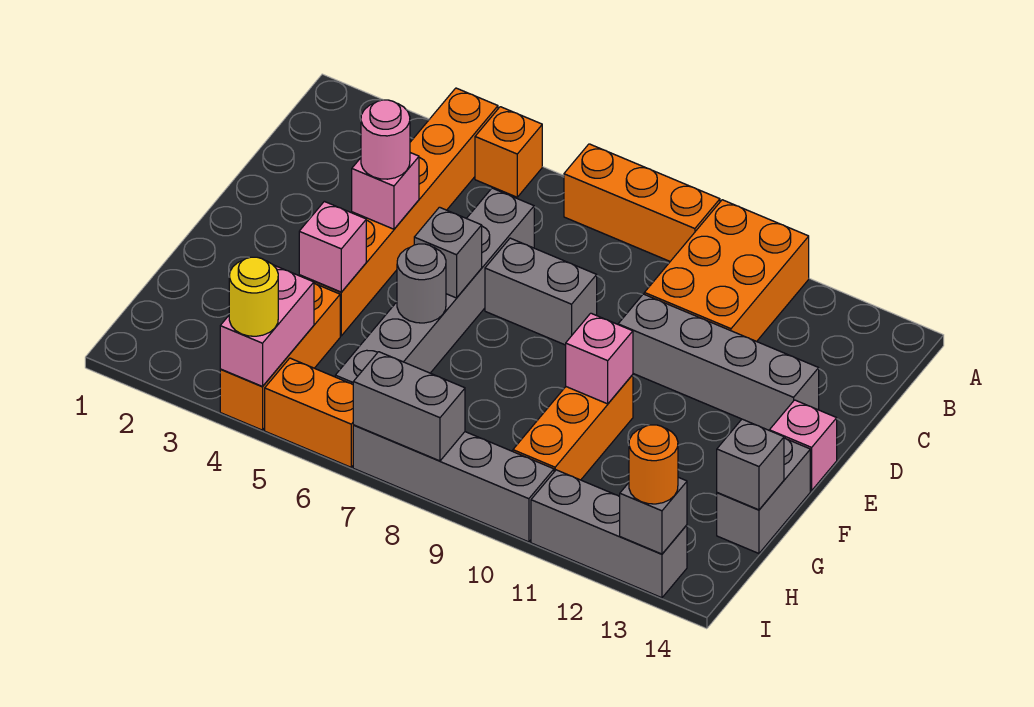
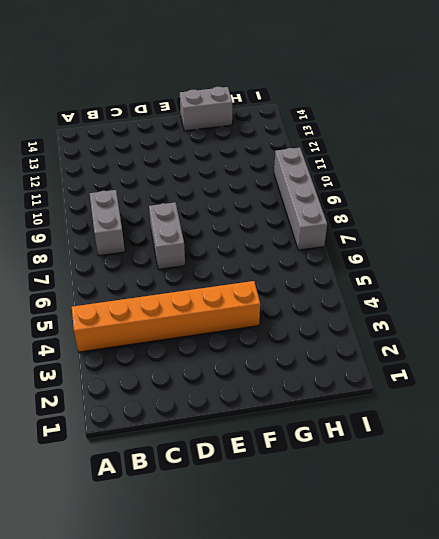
grey 1x2 brick [90,190,125,256] -> grey 1x2 brick moved to [353,352,465,461]
none -> orange 1x1 brick [475,107,542,197]
none -> orange 1x3 brick [564,144,720,261]
none -> orange 2x3 brick [644,200,809,342]

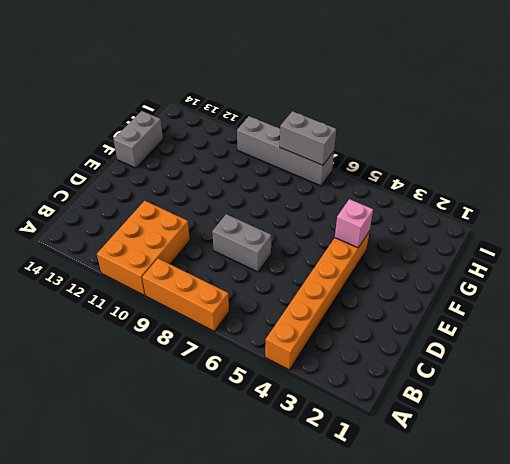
none -> orange 1x1 brick [475,107,542,197]
none -> grey 1x6 brick [335,188,534,384]
none -> grey 1x4 brick [618,294,819,430]

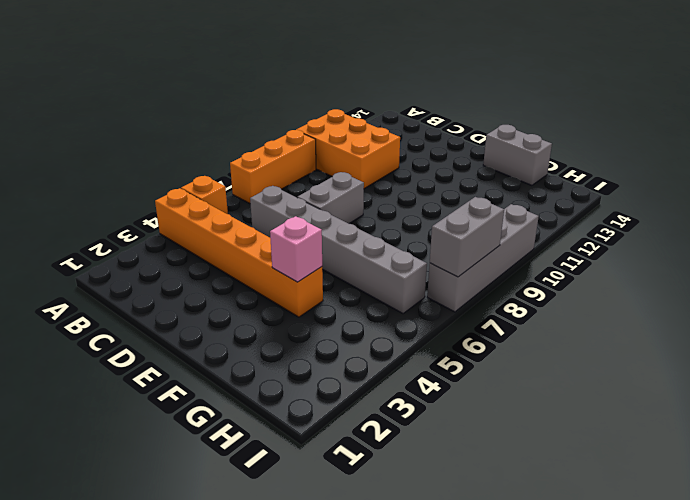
none -> grey 1x4 brick [618,294,819,430]
none -> pink 1x1 brick [769,400,837,491]
none -> orange 1x3 brick [513,375,633,480]

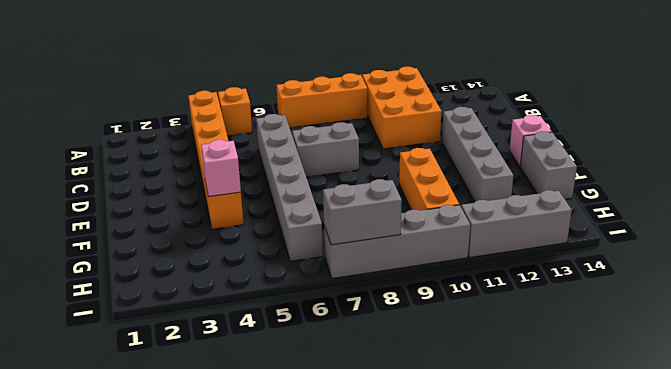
grey 1x4 brick [442,107,514,201] -> grey 1x4 brick turned to [618,294,819,430]
none -> orange 1x3 brick [220,283,340,430]
none -> orange 1x2 brick [265,358,353,467]
none -> pink 1x1 brick [352,153,419,229]

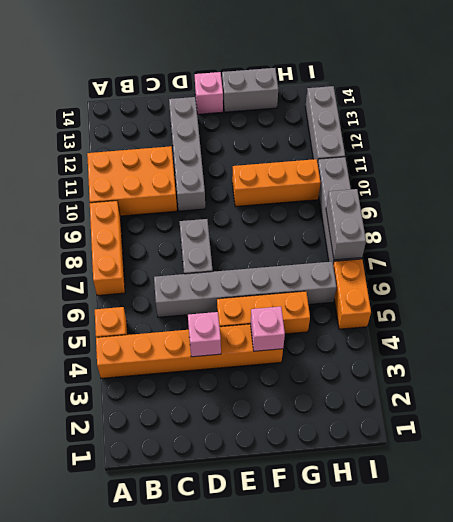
orange 1x3 brick [217,291,310,334] -> orange 1x3 brick moved to [220,283,340,430]
none -> grey 1x1 brick [414,207,482,298]
none -> grey 1x1 round brick [397,244,446,323]
none -> pink 1x1 brick [566,313,633,404]

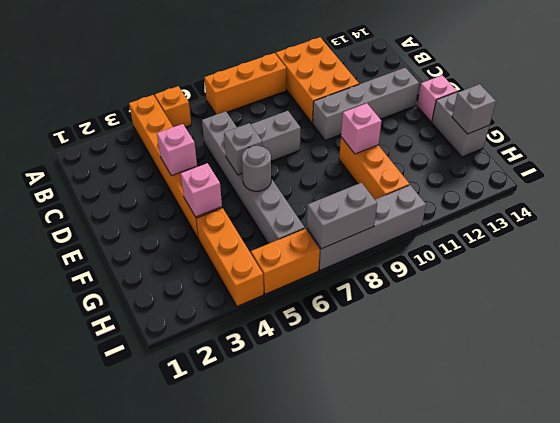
none -> grey 1x3 brick [531,470,687,598]
none -> pink 1x2 brick [220,265,314,386]
none -> grey 1x1 brick [619,477,687,554]

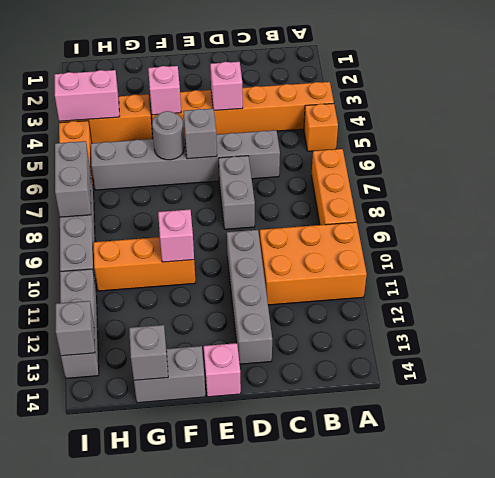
none -> pink 1x1 round brick [361,100,410,179]
none -> yellow 1x1 round brick [229,257,278,336]
none -> orange 1x1 round brick [629,425,678,504]

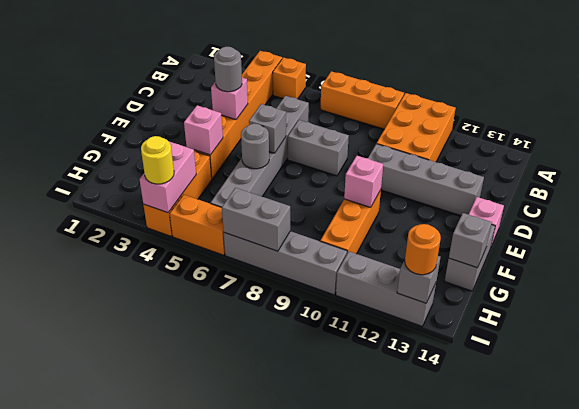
grey 1x1 round brick [214,47,242,92] -> pink 1x1 round brick [361,100,410,179]

